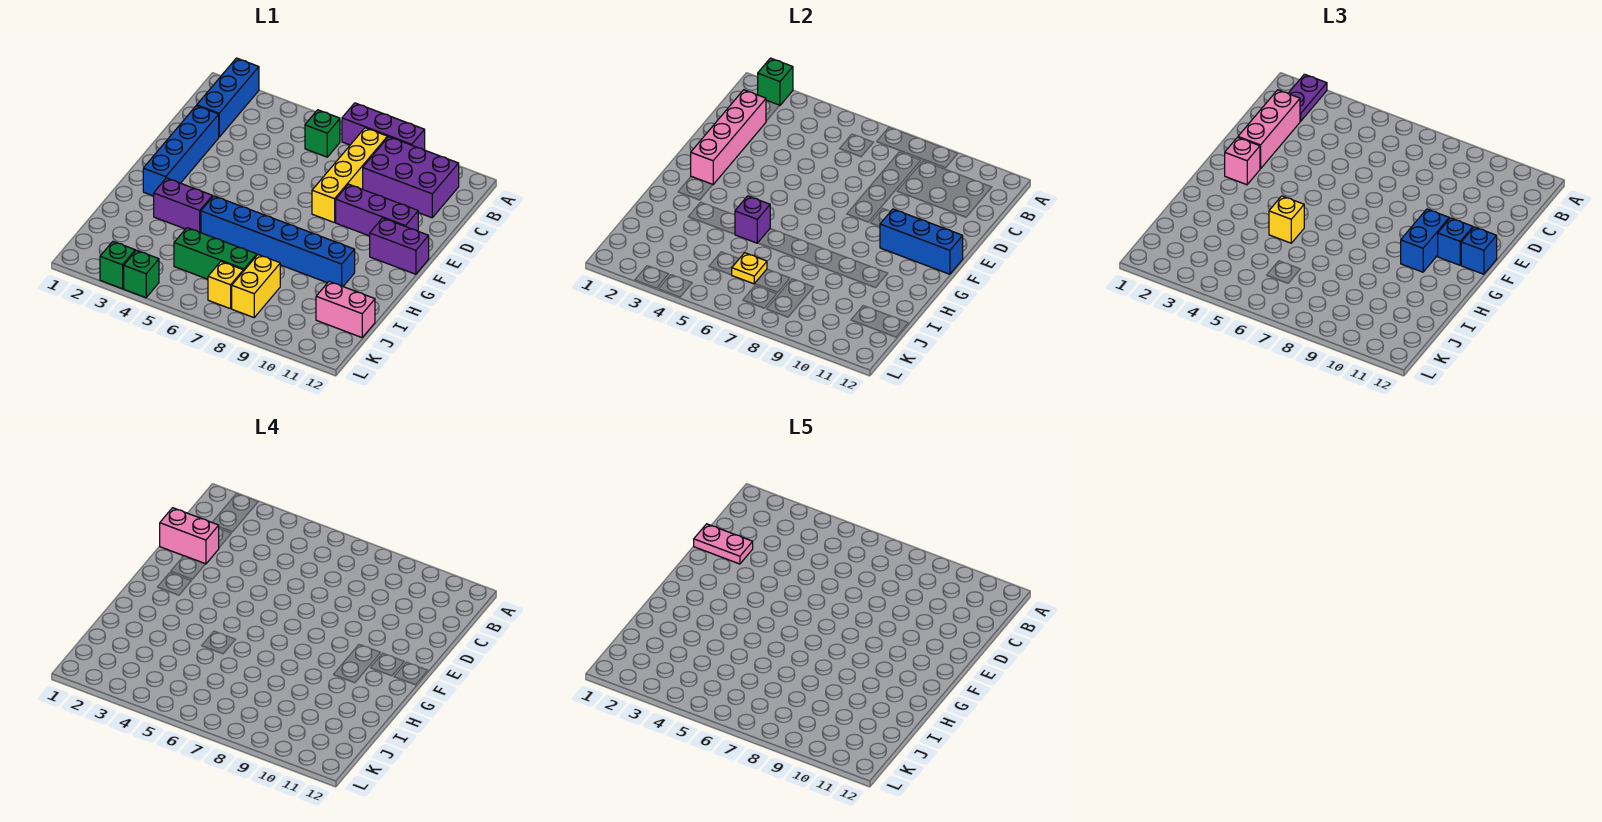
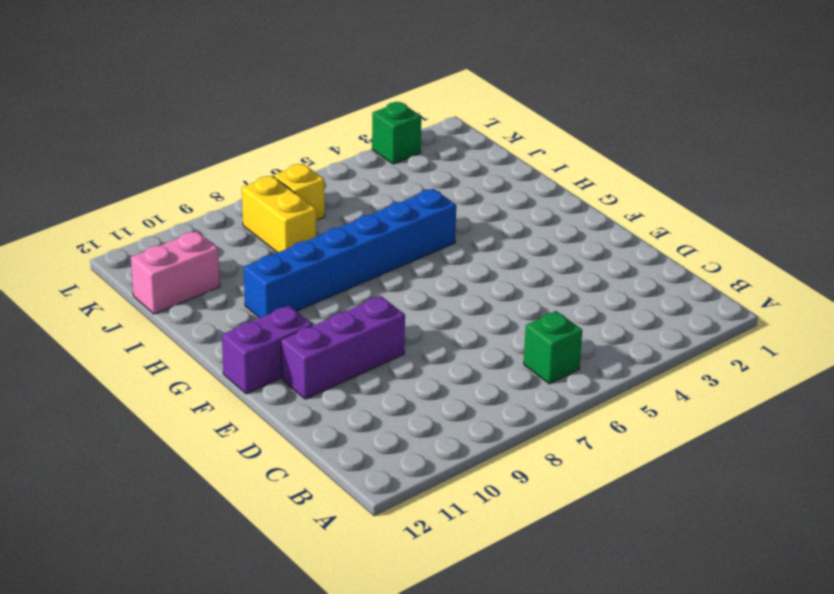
none -> blue 1x3 brick [197,58,259,137]
none -> purple 1x3 brick [342,103,425,150]
none -> yellow 1x4 brick [312,128,387,223]
none -> purple 2x3 brick [363,137,459,218]

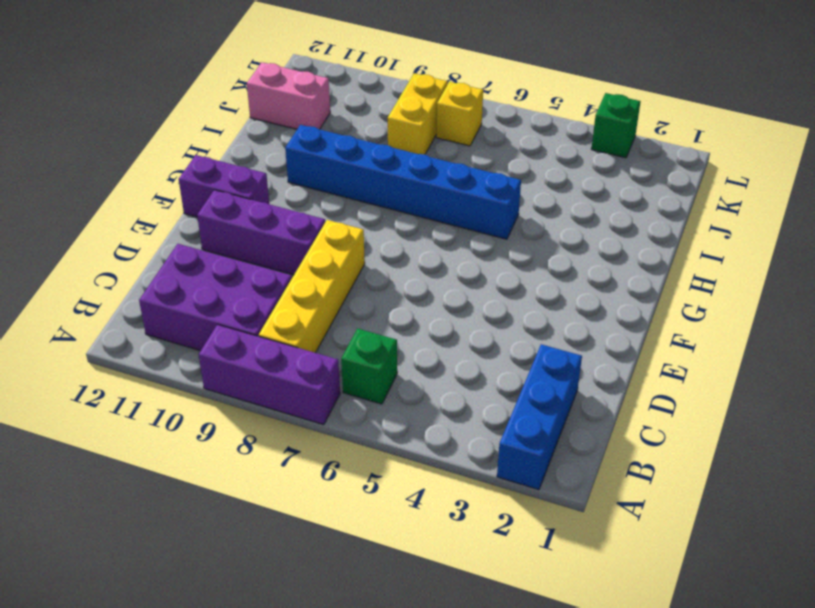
none -> blue 1x4 brick [143,106,219,196]
none -> purple 1x2 brick [154,178,213,233]
none -> green 1x3 brick [174,228,257,279]
none -> green 1x1 brick [124,250,159,298]

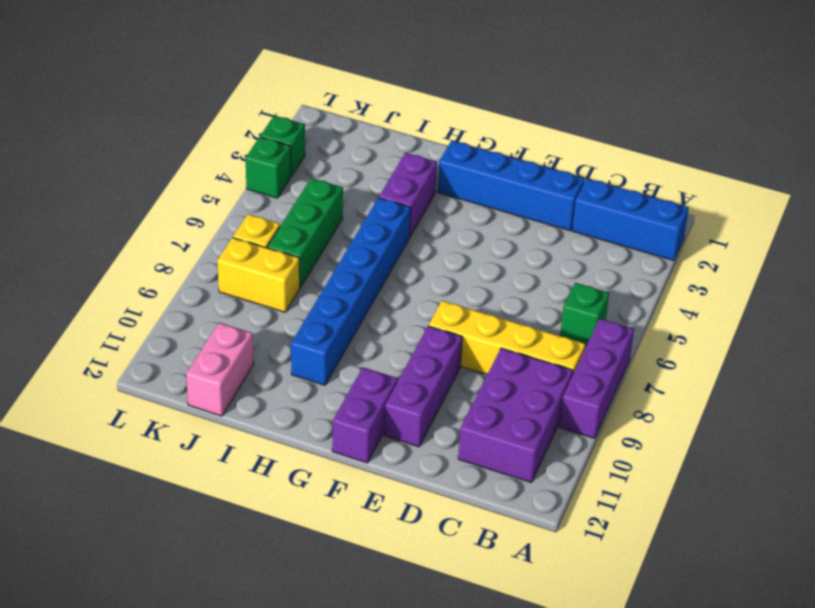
none -> green 1x1 brick [758,58,793,105]
none -> pink 1x4 brick [691,90,766,184]
none -> blue 1x3 brick [880,209,963,274]
none -> purple 1x1 brick [735,196,770,243]

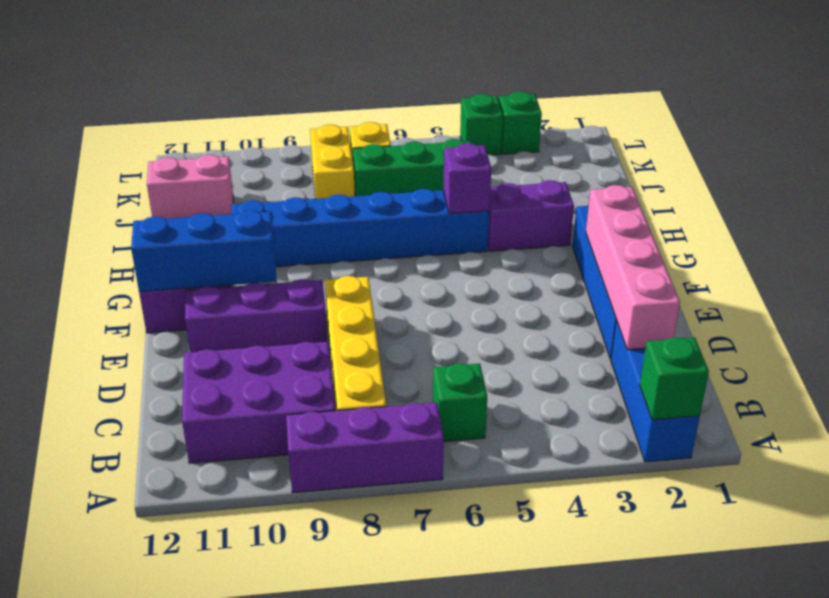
none -> yellow 1x1 plate [732,253,767,284]
none -> purple 1x2 plate [1288,74,1327,121]
none -> pink 1x3 brick [1238,90,1300,169]
none -> pink 1x1 brick [1225,137,1260,185]

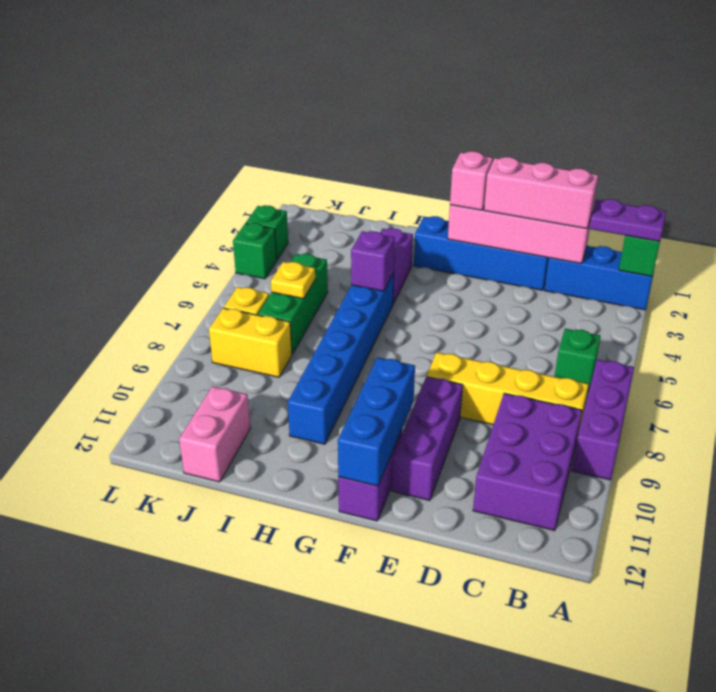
none -> blue 1x2 brick [1401,209,1449,272]
none -> blue 1x1 brick [1437,218,1473,265]
none -> blue 1x1 brick [1461,227,1497,274]
none -> yellow 1x1 brick [1269,196,1304,243]

